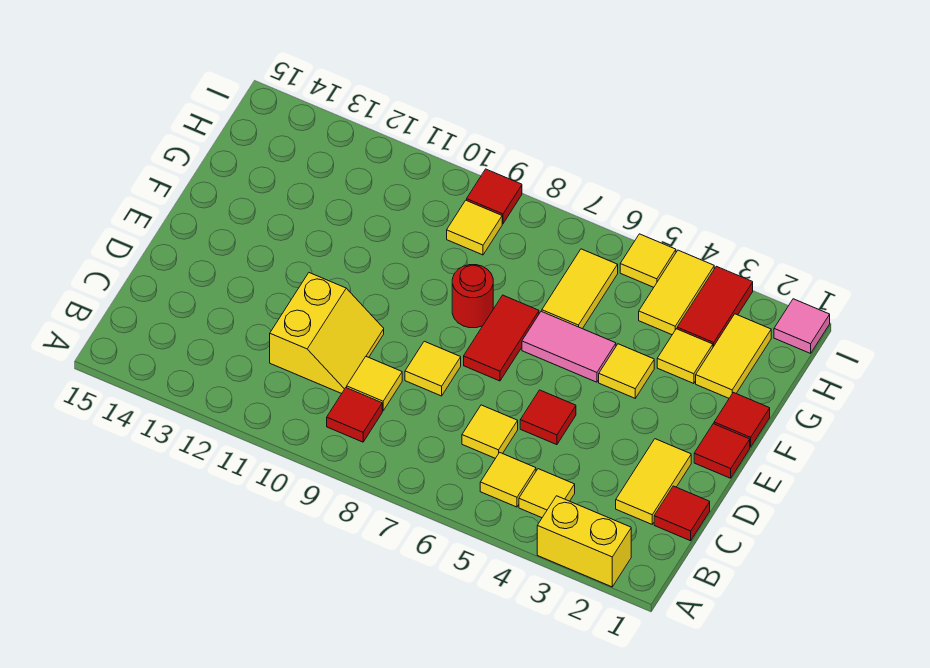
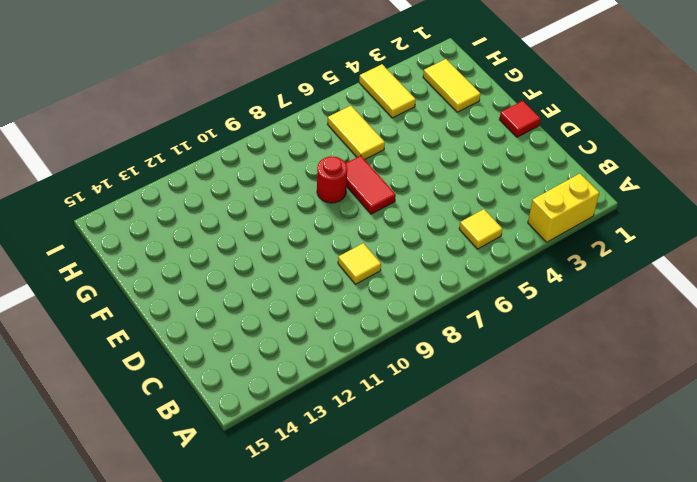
none -> yellow 1x1 tile [519,469,575,518]
none -> red 1x1 tile [327,388,382,442]
none -> red 1x1 tile [654,486,710,541]

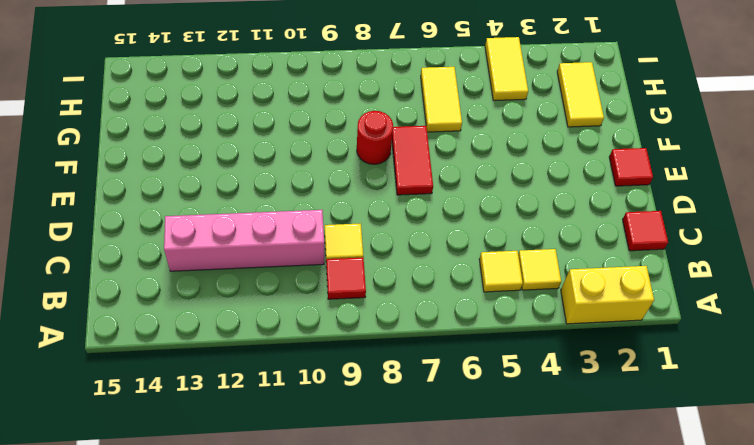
pink 1x4 brick [164,210,324,271] -> yellow 2x2 slope [270,273,384,394]
none -> yellow 1x2 tile [616,439,691,524]
none -> yellow 1x1 tile [462,405,518,458]
none -> red 1x1 tile [520,390,576,445]

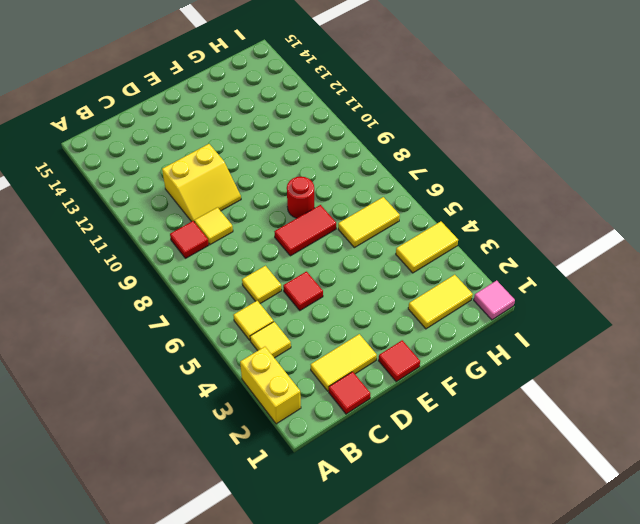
none -> yellow 1x1 tile [405,341,461,396]
none -> red 1x1 tile [714,392,770,447]
none -> yellow 1x1 tile [599,344,654,398]

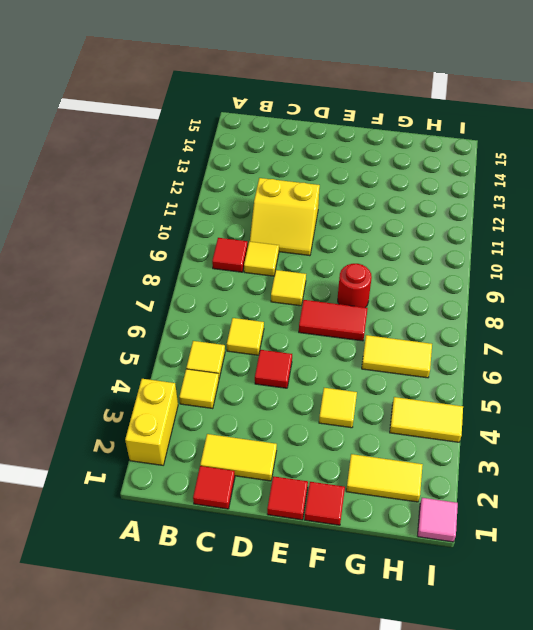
none -> pink 1x2 tile [522,311,616,382]
none -> yellow 1x1 tile [657,329,713,384]
none -> red 1x2 tile [677,266,753,347]

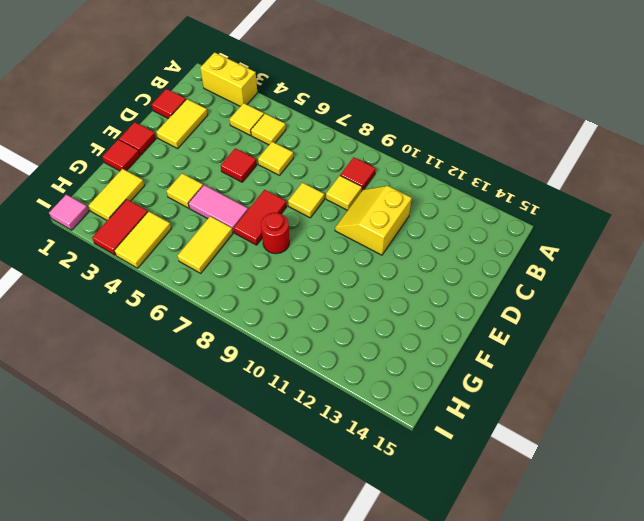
none -> yellow 1x1 tile [657,329,713,384]
none -> yellow 1x1 tile [447,200,502,255]
none -> yellow 1x1 tile [620,234,676,287]

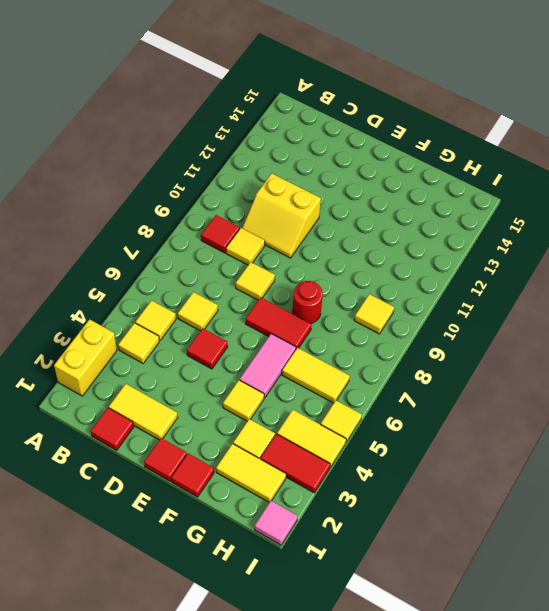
none -> red 1x1 tile [467,169,522,224]

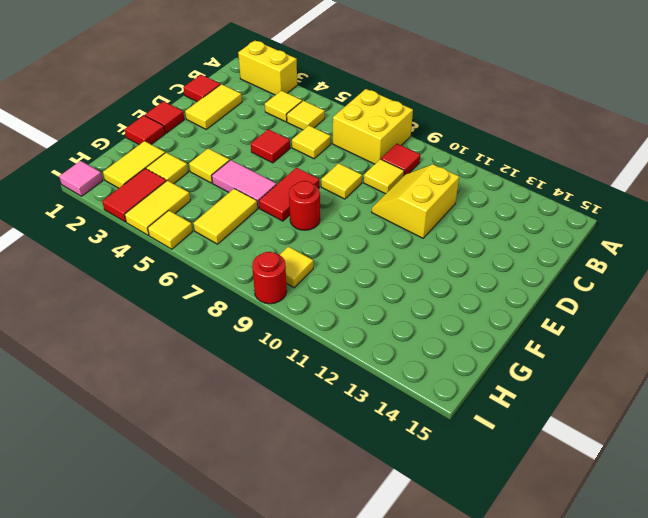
yellow 2x2 brick [333,89,413,164] -> none
red 1x1 round brick [252,252,287,304] -> red 1x1 tile [467,169,522,224]

